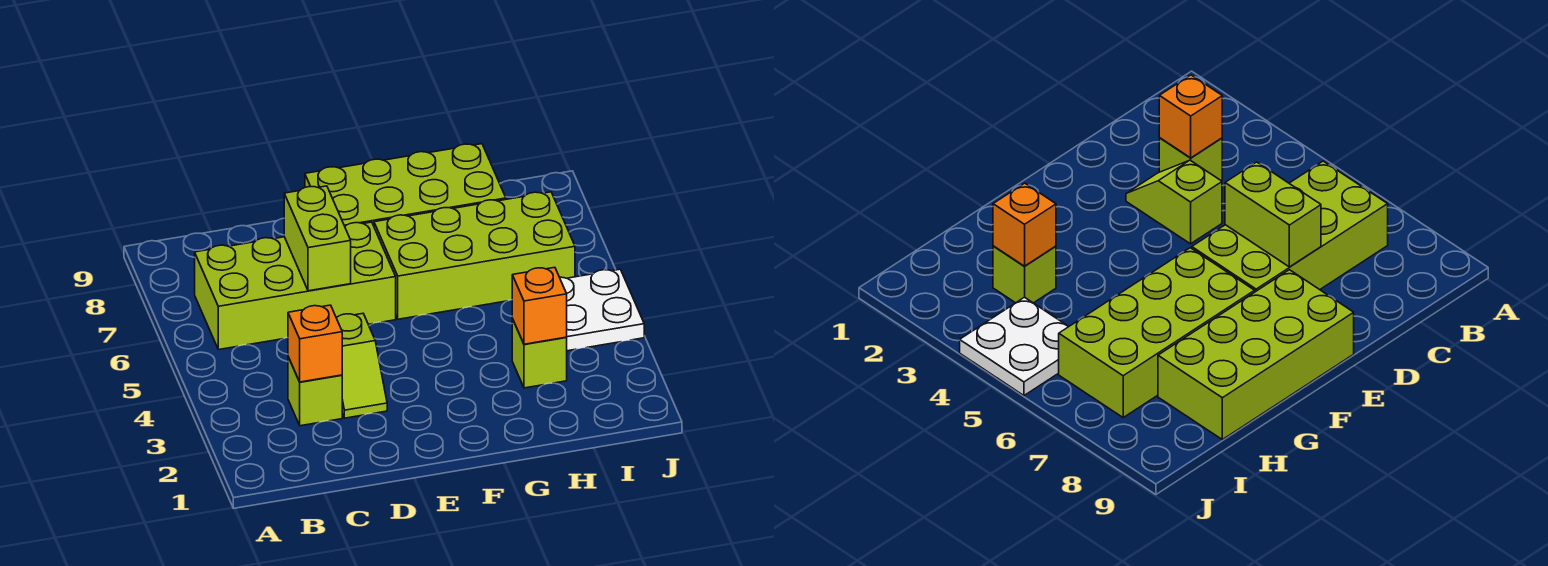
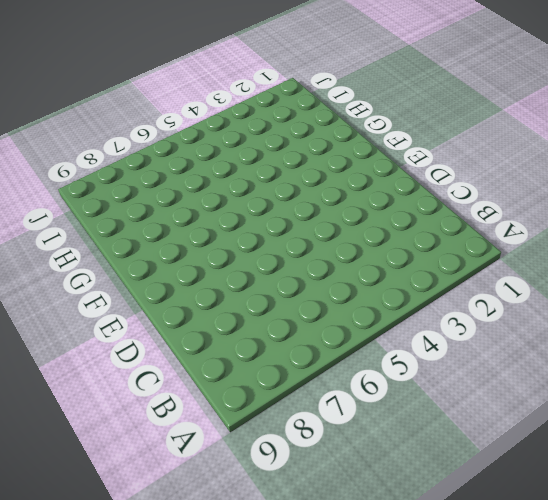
none -> lime 2x4 brick [195,222,396,350]
none -> lime 1x1 brick [288,357,342,426]

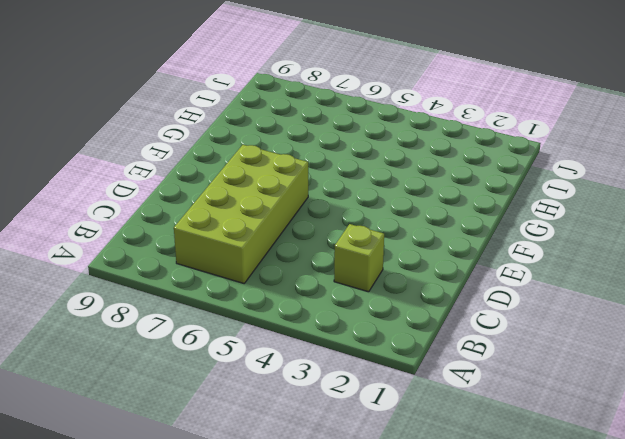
none -> lime 1x2 slope [337,314,387,418]
none -> lime 2x4 brick [305,144,506,226]

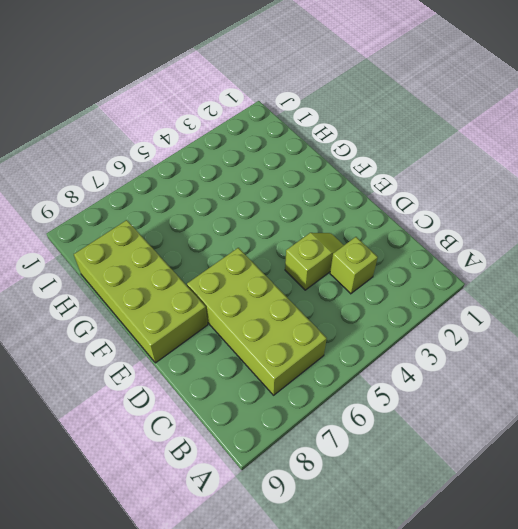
none -> lime 2x4 brick [374,192,575,319]
none -> lime 1x1 brick [512,319,567,388]

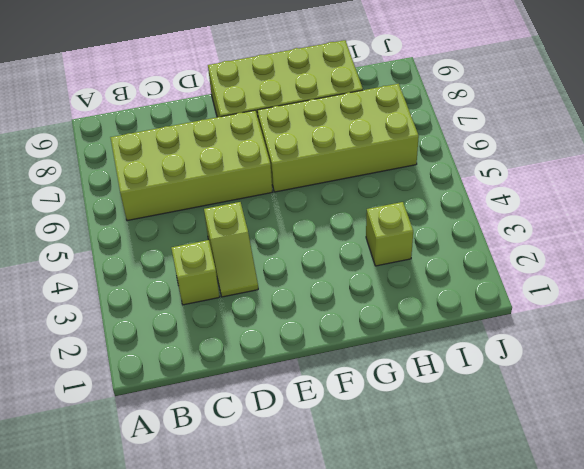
none -> white 2x2 plate [560,269,644,351]
none -> orange 1x1 brick [288,305,342,382]

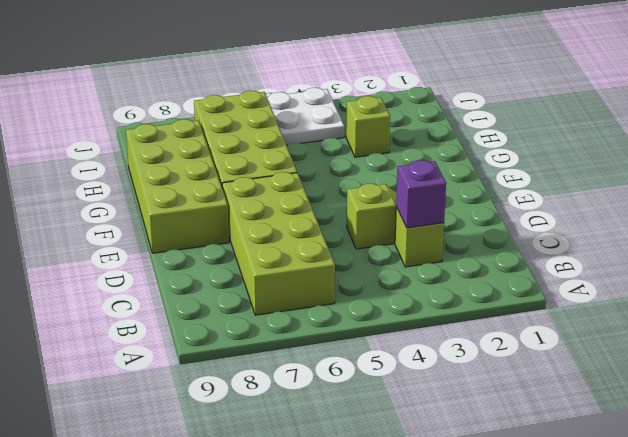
purple 1x1 brick [396,160,446,228] -> orange 1x1 brick [288,305,342,382]
none -> lime 1x2 brick [284,186,351,291]
none -> orange 1x1 brick [512,267,567,344]

